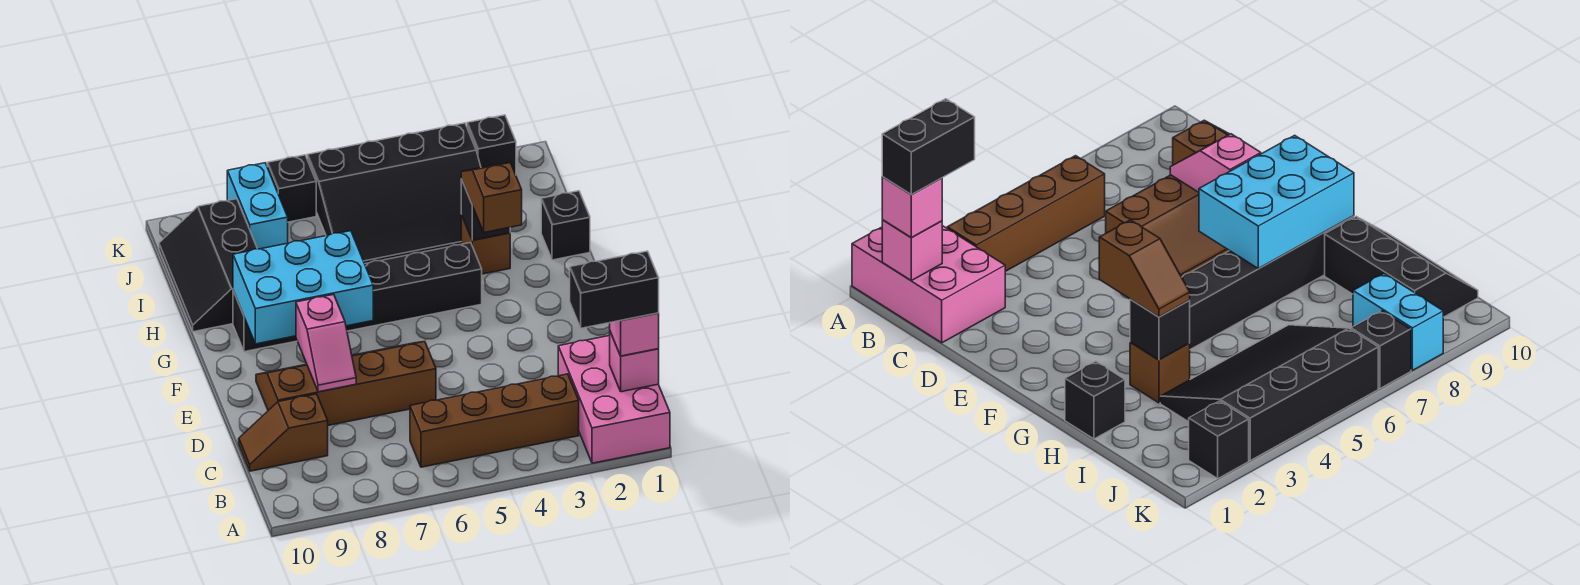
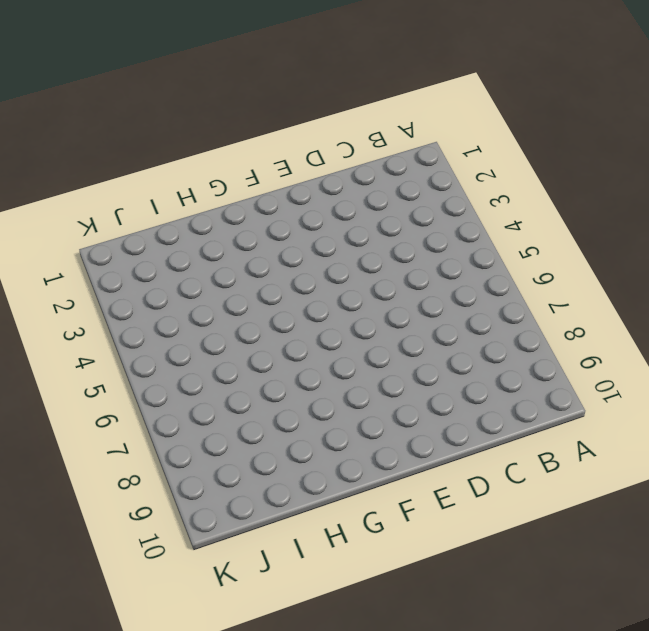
none -> pink 2x3 brick [558,336,670,463]
none -> brown 1x4 brick [410,374,579,467]
none -> brown 1x2 slope [239,394,328,471]

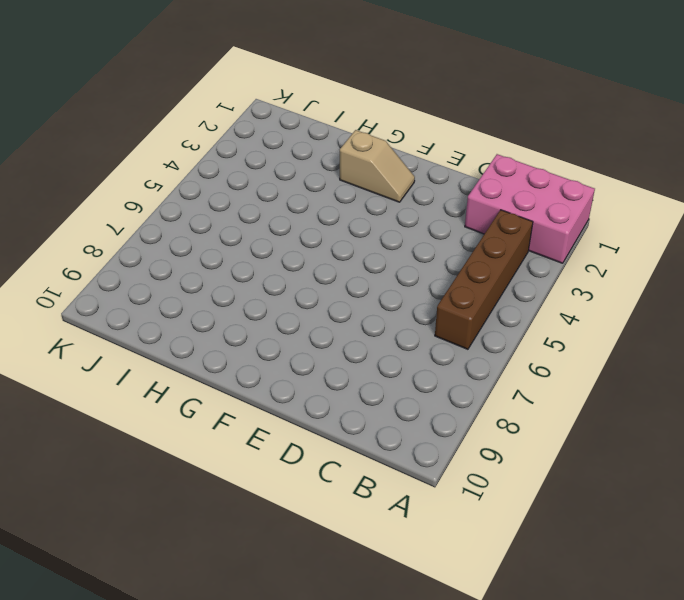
tan 1x2 slope [340,130,415,202] -> none
none -> brown 1x2 slope [239,394,328,471]
none -> brown 2x4 slope [256,342,436,425]
none -> black 1x6 brick [233,243,482,352]

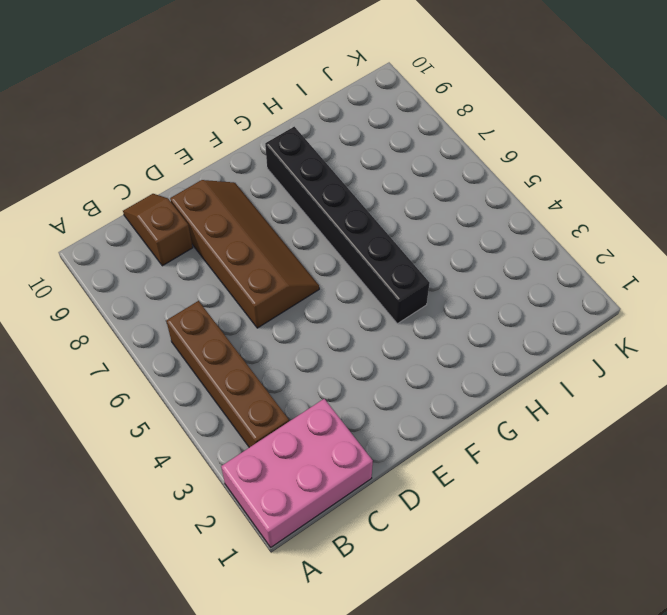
none -> black 1x1 brick [541,191,590,260]
none -> brown 1x1 brick [461,215,510,274]
none -> black 2x3 slope [159,199,257,332]

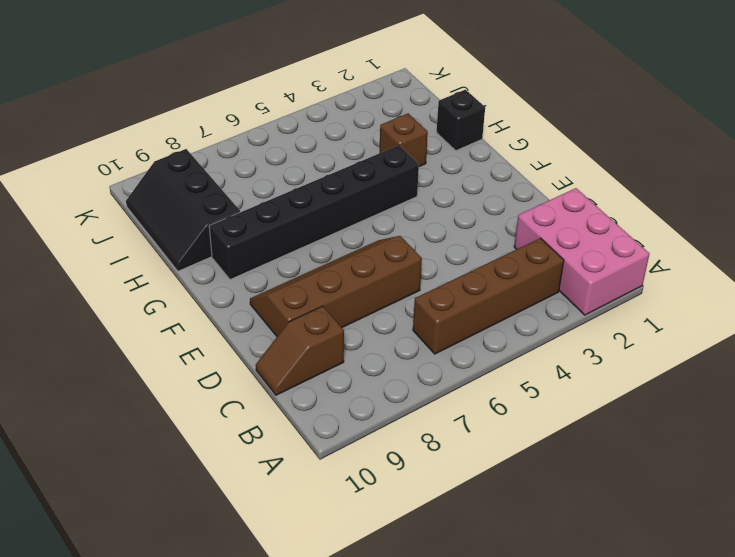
none -> black 3x4 slope [307,123,481,264]
none -> cyan 1x2 brick [227,163,288,249]
none -> black 1x1 brick [467,115,516,175]

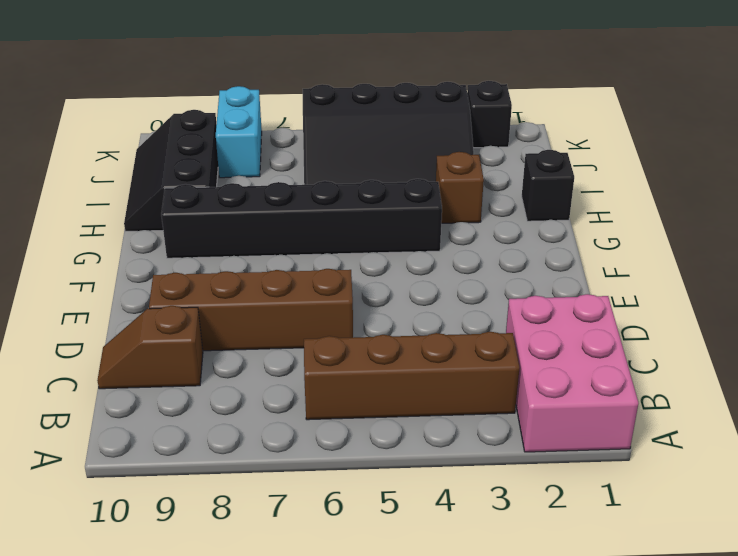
none -> black 1x1 brick [267,155,316,222]
none -> pink 1x1 brick [610,332,659,392]
none -> pink 1x2 slope [296,295,356,392]

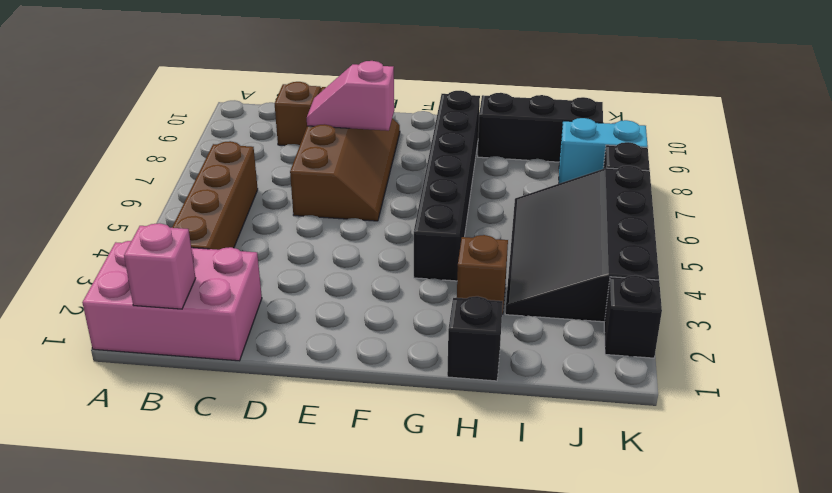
none -> cyan 2x3 brick [233,231,373,344]
none -> black 1x1 brick [461,179,510,240]
none -> pink 1x1 brick [610,313,659,356]

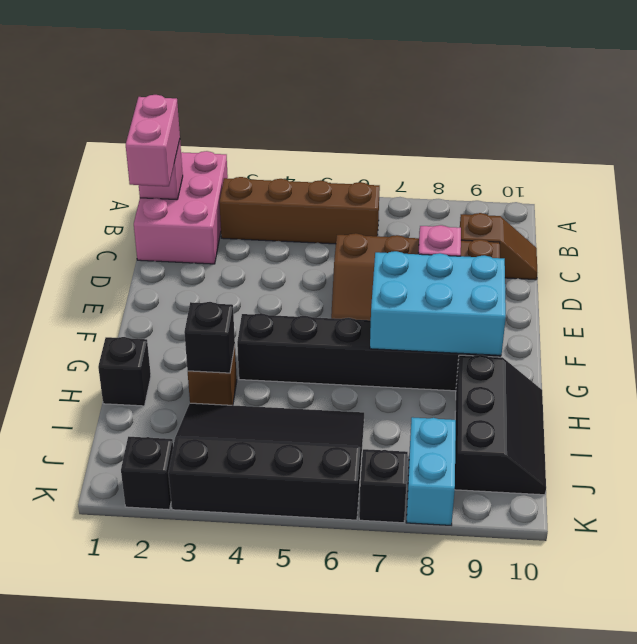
pink 1x2 brick [126,95,180,186] -> pink 1x1 brick [610,313,659,356]
none -> brown 1x2 slope [461,163,522,232]
none -> black 1x2 brick [570,251,659,328]

